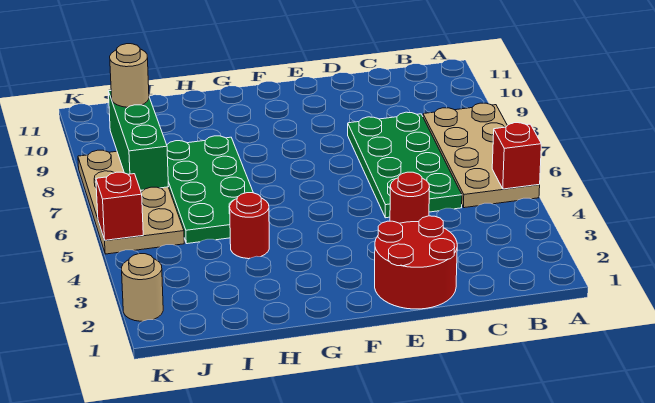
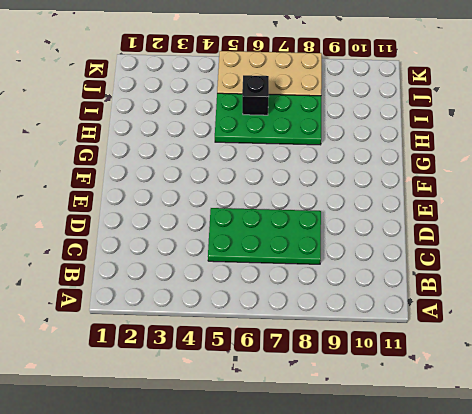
black 1x1 brick [242,75,269,115] -> none
none -> tan 2x4 plate [423,103,540,208]
none -> red 2x2 round brick [375,216,457,309]
none -> red 1x1 round brick [390,172,430,223]

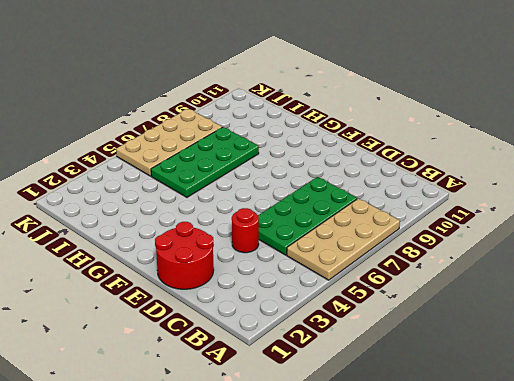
none -> red 1x1 round brick [230,193,269,259]
none -> tan 1x1 round brick [122,254,163,321]
none -> red 1x1 brick [492,123,541,189]

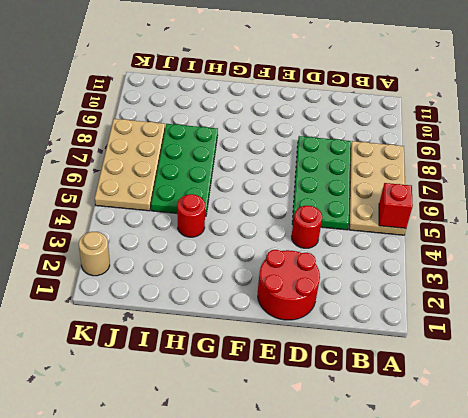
none -> green 1x3 brick [109,91,169,190]
none -> red 1x1 brick [96,172,143,240]
none -> tan 1x1 round brick [110,44,149,107]

